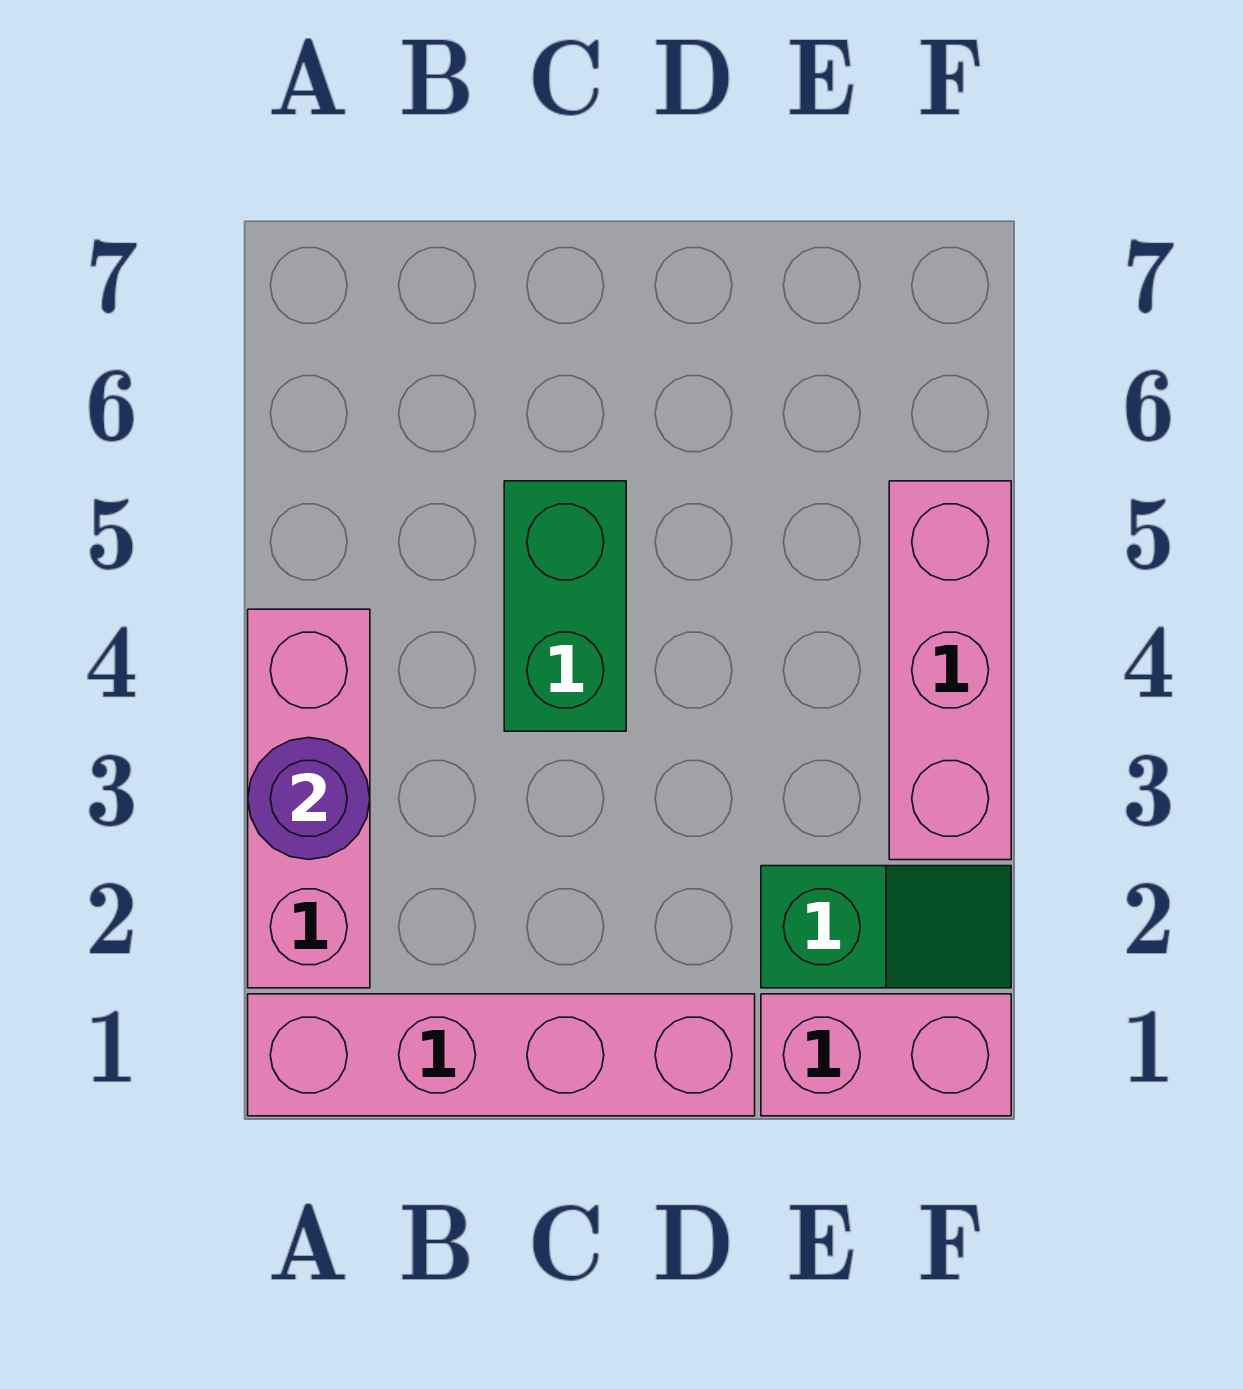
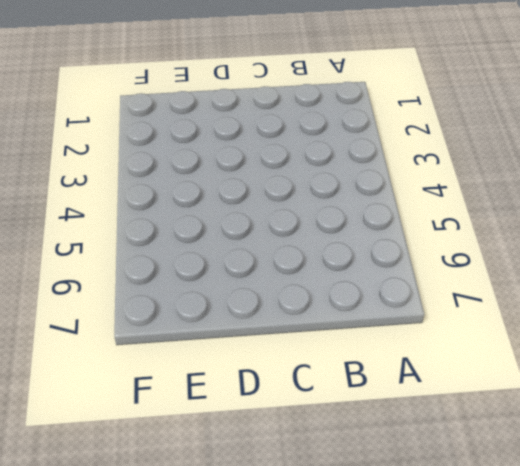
none -> pink 1x4 brick [248,994,755,1116]
none -> pink 1x3 brick [248,609,370,988]

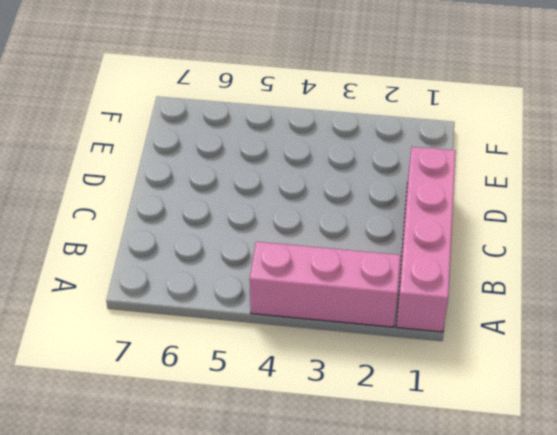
none -> green 1x2 brick [504,481,626,731]
none -> pink 1x2 brick [761,994,1011,1116]

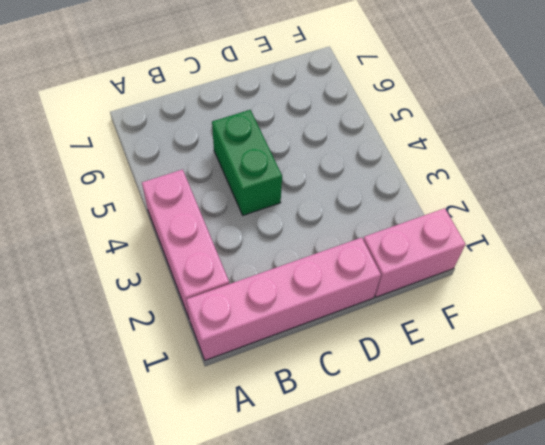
none -> green 1x2 slope [761,866,1011,988]
none -> pink 1x3 brick [889,481,1011,860]

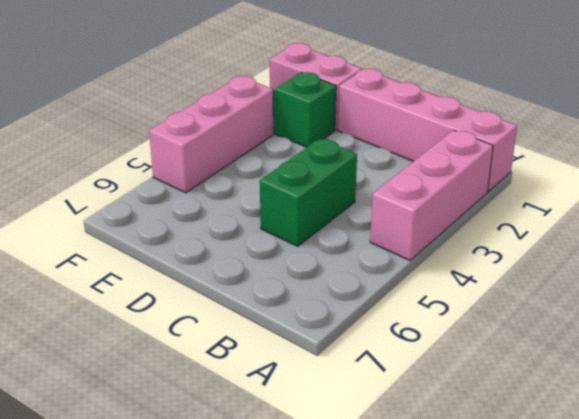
none -> purple 1x1 round brick [248,738,370,860]

